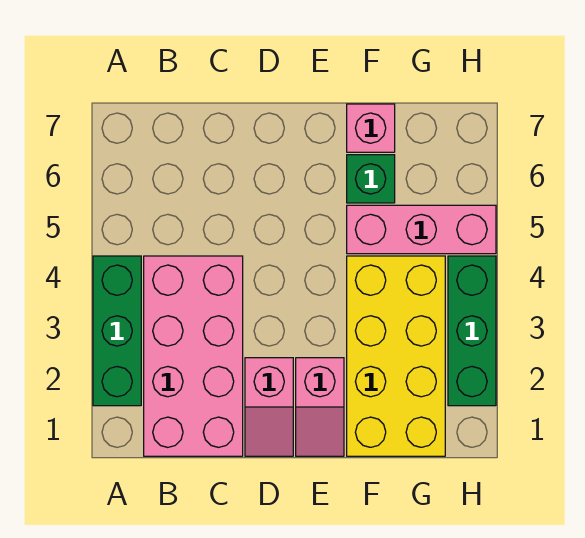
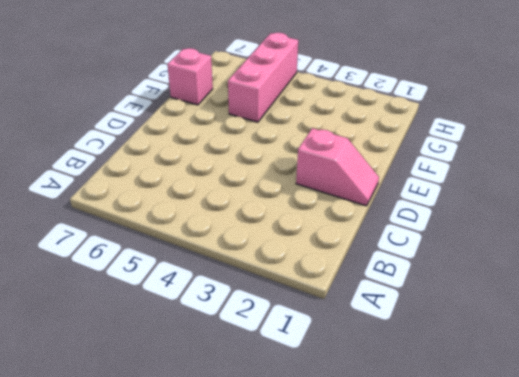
none -> green 1x3 brick [93,256,141,406]
none -> pink 2x4 brick [144,256,243,456]

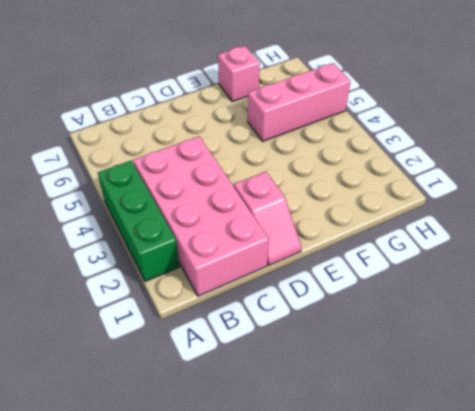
none -> pink 1x2 slope [296,358,344,456]
none -> yellow 2x4 brick [347,256,445,456]

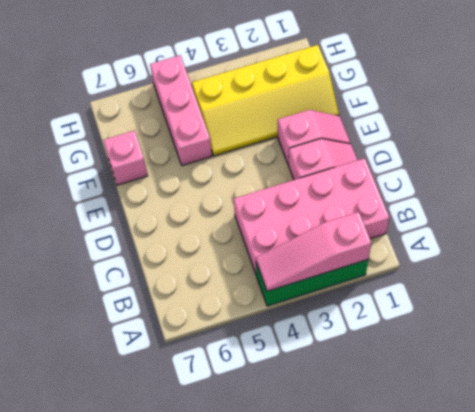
pink 1x3 slope [255,212,371,291] -> none
yellow 2x4 slope [192,45,339,156] -> yellow 2x4 brick [347,256,445,456]
none -> green 1x1 brick [347,155,395,203]
none -> green 1x3 brick [448,256,496,406]

